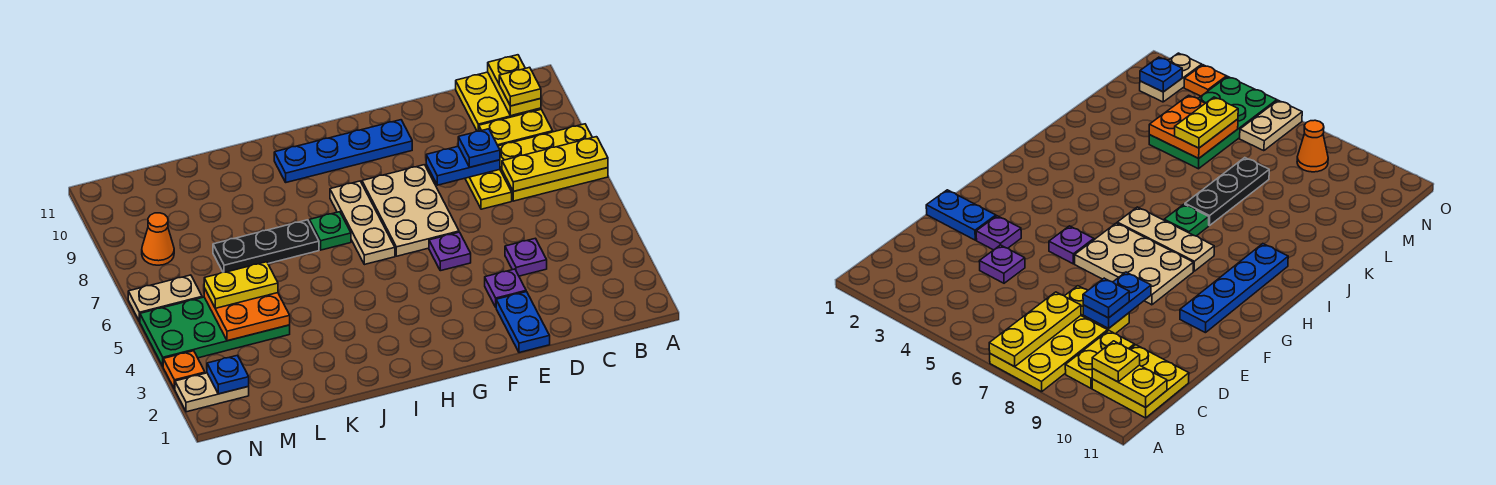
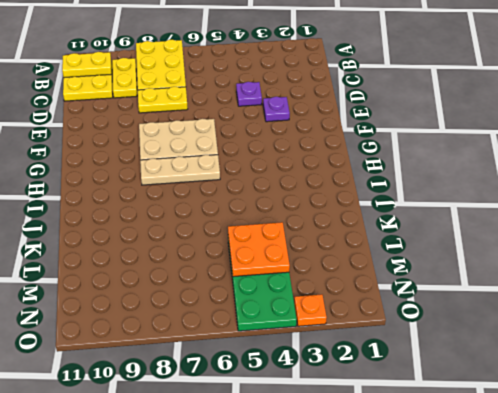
none -> blue 1x2 plate [496,292,550,353]
none -> purple 1x1 plate [429,232,471,271]
none -> blue 1x4 plate [274,120,412,182]

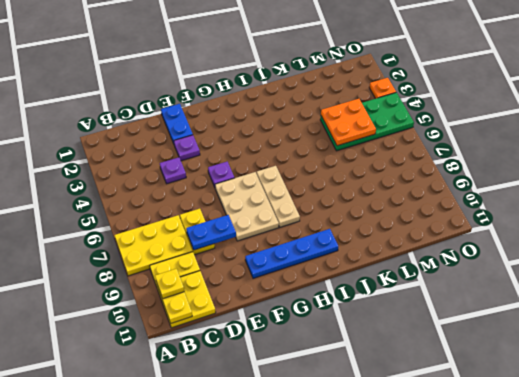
none -> green 1x1 plate [309,212,351,250]
none -> black 1x3 plate [213,220,319,272]
none -> tan 1x2 plate [175,373,249,412]

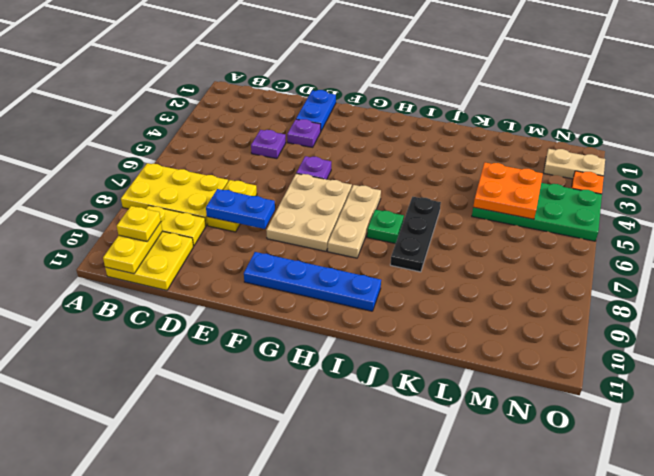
black 1x3 plate [390,197,441,272] -> black 1x3 plate turned to [213,220,319,272]
none -> tan 1x2 plate [128,275,202,322]
none -> orange 1x1 cone [142,213,174,265]
none -> yellow 1x3 plate [502,137,608,191]

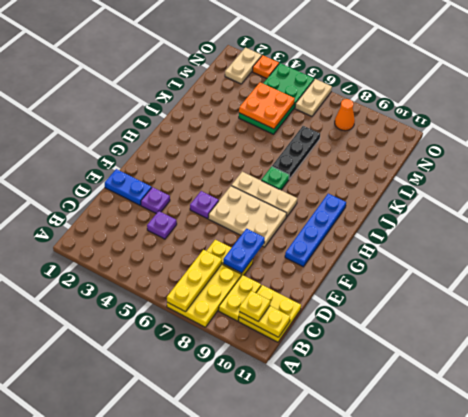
none -> blue 1x1 plate [207,355,249,394]
none -> blue 1x1 plate [458,129,500,167]
none -> yellow 1x2 plate [204,262,278,308]

